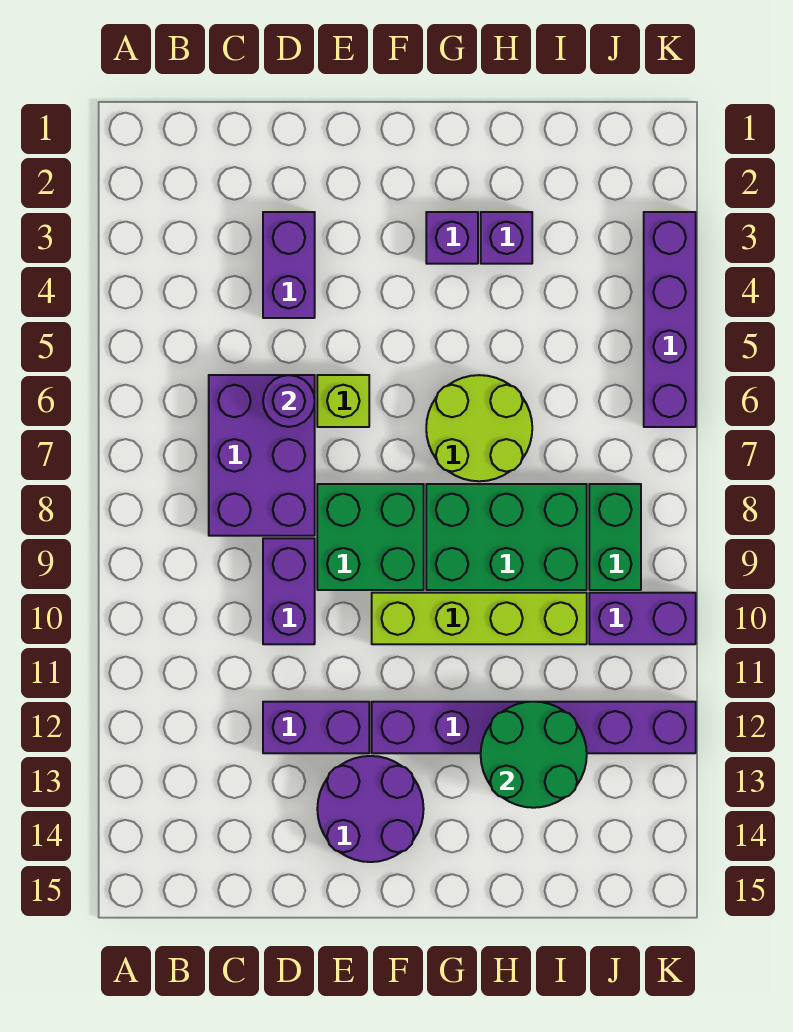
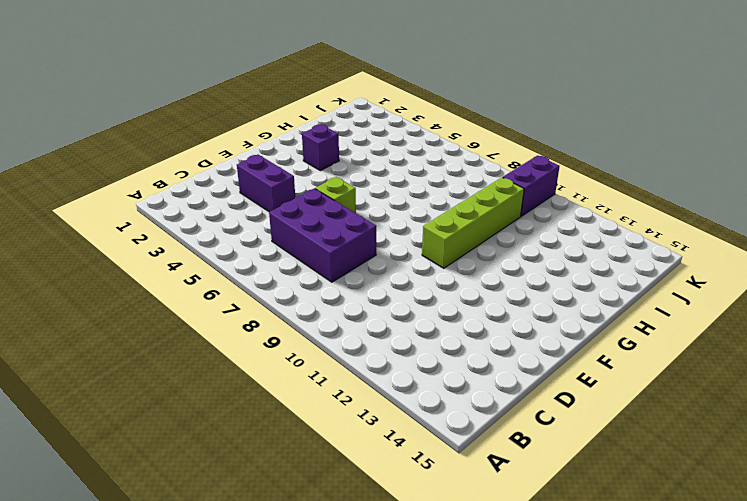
none -> purple 1x2 brick [263,538,315,644]
none -> purple 1x2 brick [263,702,369,753]
none -> green 2x2 brick [317,484,424,590]

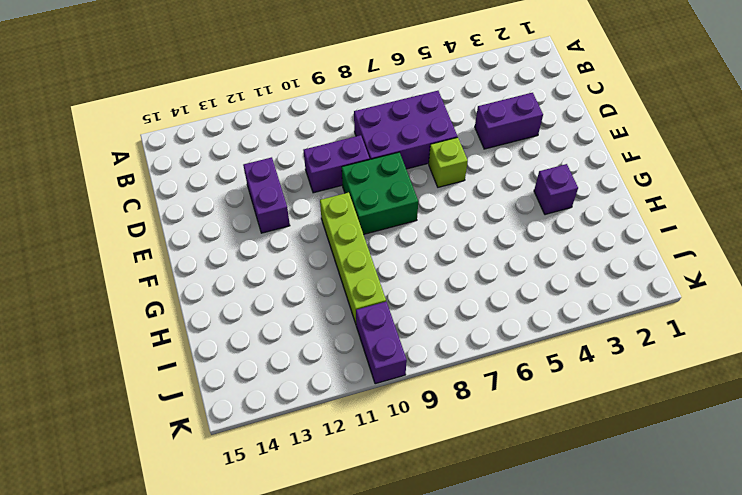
none -> purple 2x2 round brick [317,756,424,862]
none -> purple 1x6 brick [372,702,696,753]
none -> lime 2x2 round brick [426,375,532,481]

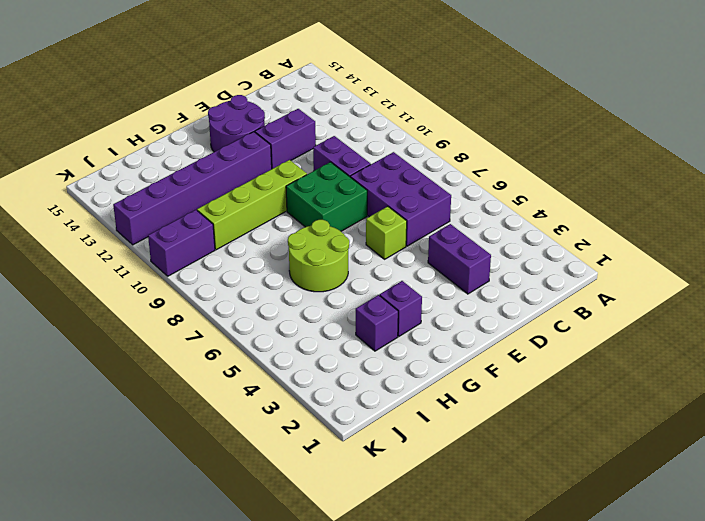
none -> green 2x3 brick [426,484,587,590]
none -> green 1x2 brick [589,484,641,590]
none -> purple 1x4 brick [644,212,696,427]

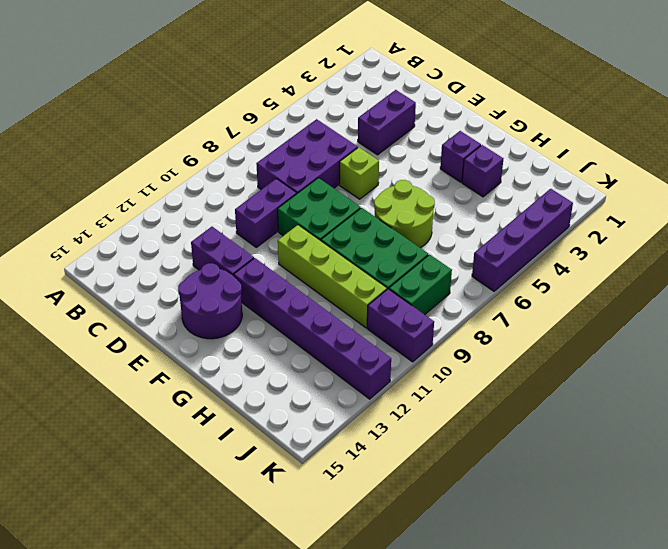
none -> purple 1x1 round brick [263,375,315,427]
none -> green 2x2 round brick [481,702,587,808]

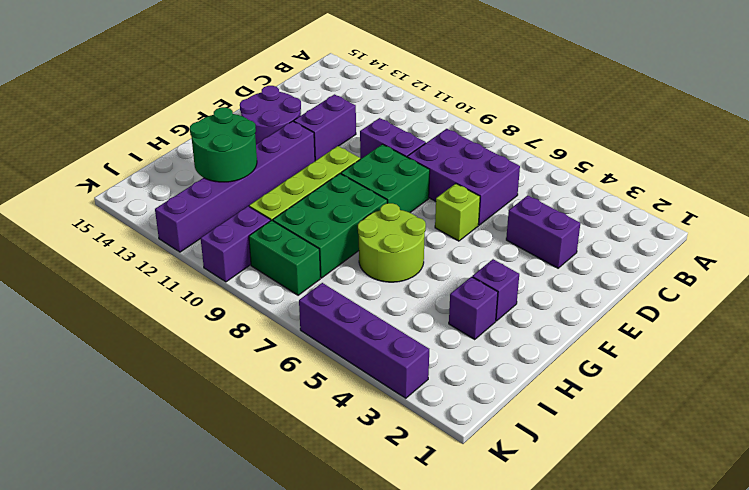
none -> purple 1x1 round brick [263,375,315,427]

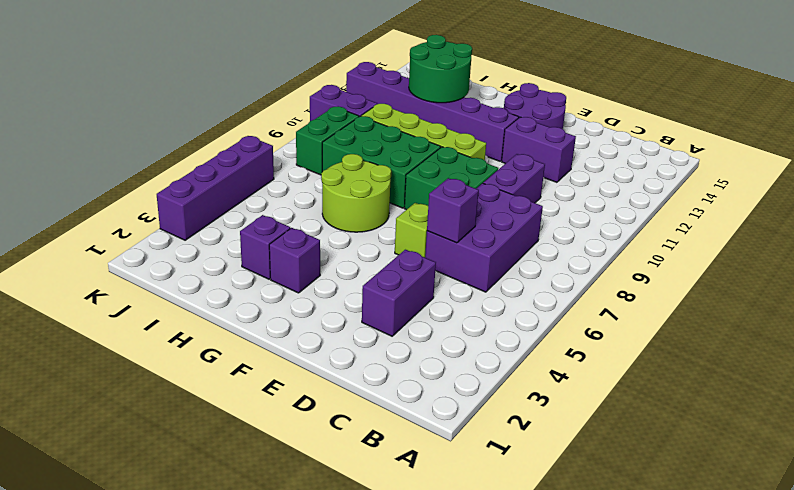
purple 1x1 brick [427,178,479,243] -> purple 1x1 round brick [263,375,315,427]

